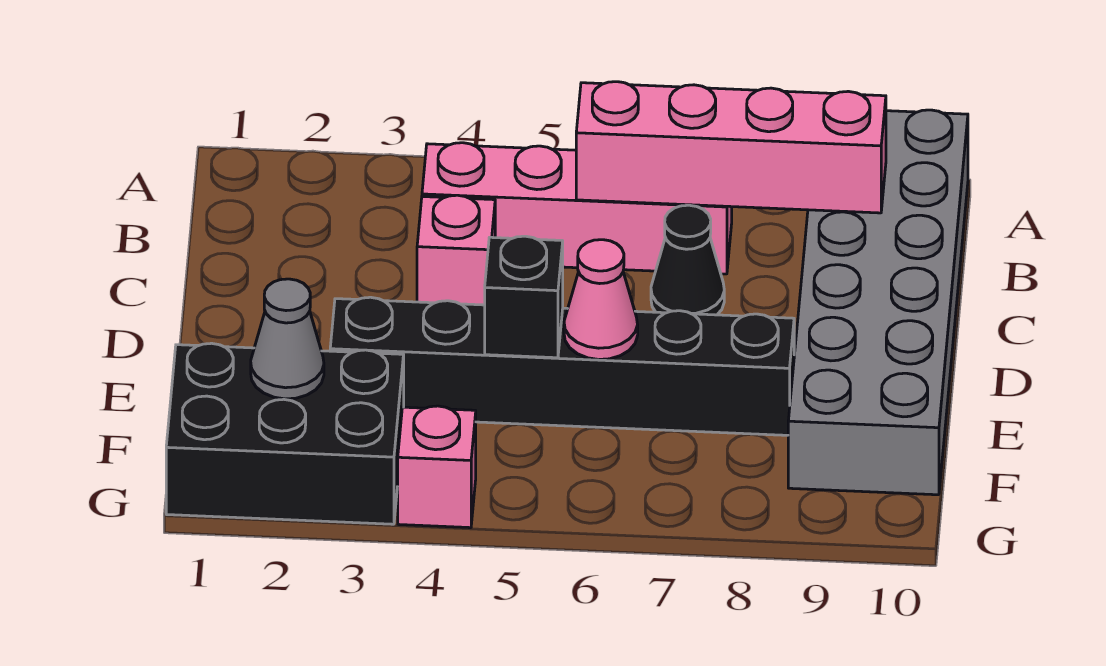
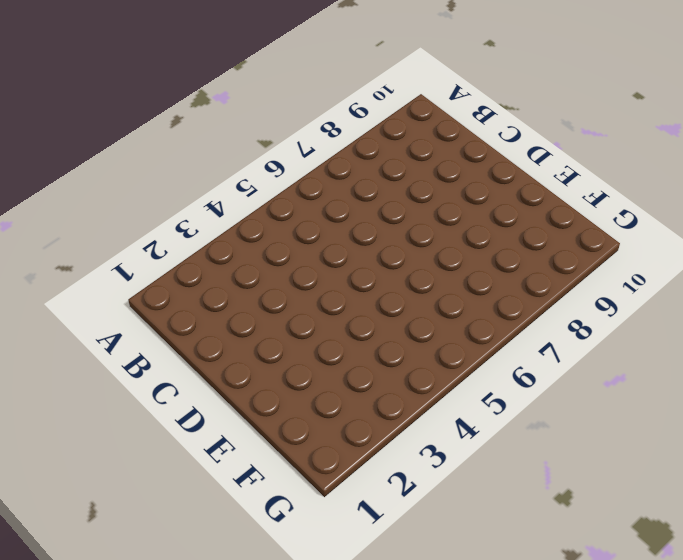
none -> grey 2x6 brick [788,110,968,495]
none -> pink 1x4 brick [422,143,732,274]

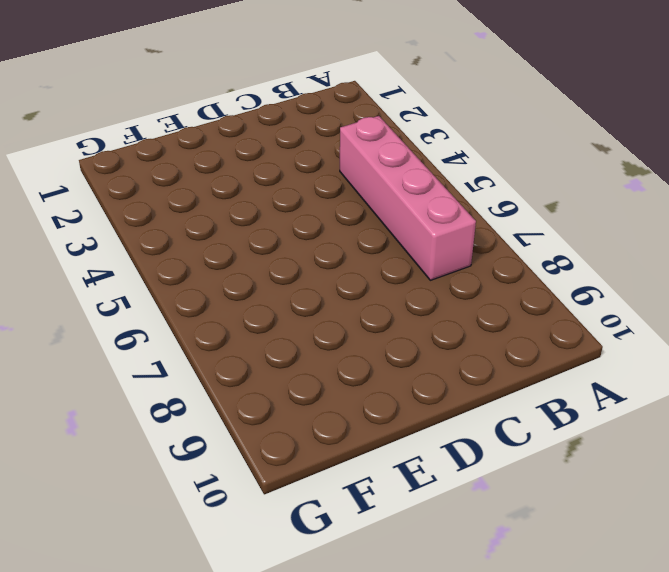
none -> grey 2x6 brick [788,110,968,495]
none -> pink 1x1 brick [417,195,495,305]

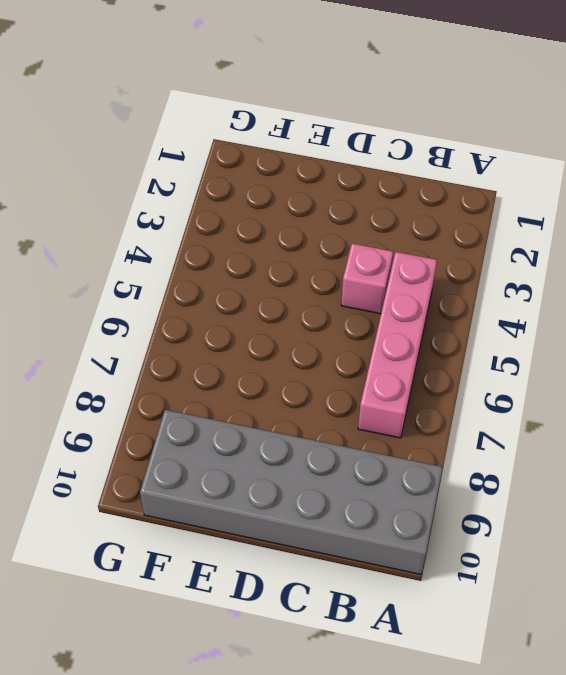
none -> black 1x1 cone [651,205,724,315]
none -> black 1x6 brick [330,297,794,435]

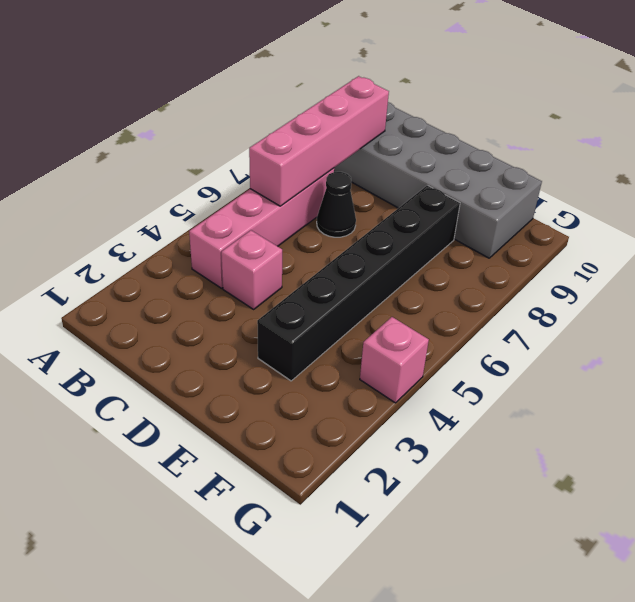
none -> black 2x3 brick [166,343,404,524]
none -> black 1x1 brick [485,236,563,358]

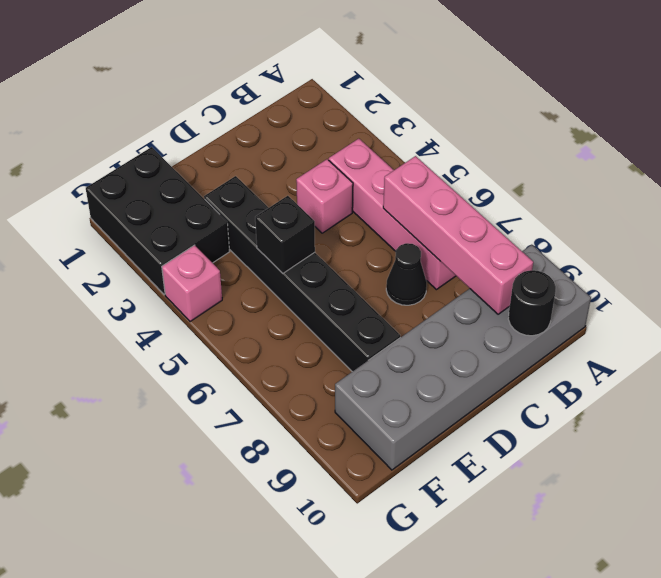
black 1x1 round brick [508,270,556,336] -> none
none -> pink 1x1 cone [564,240,638,359]
none -> grey 1x1 cone [251,279,324,399]

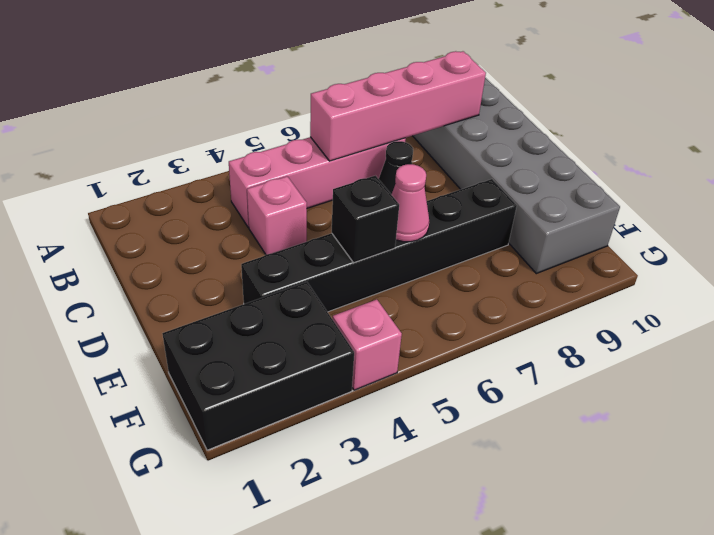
none -> grey 1x1 cone [251,279,324,399]

